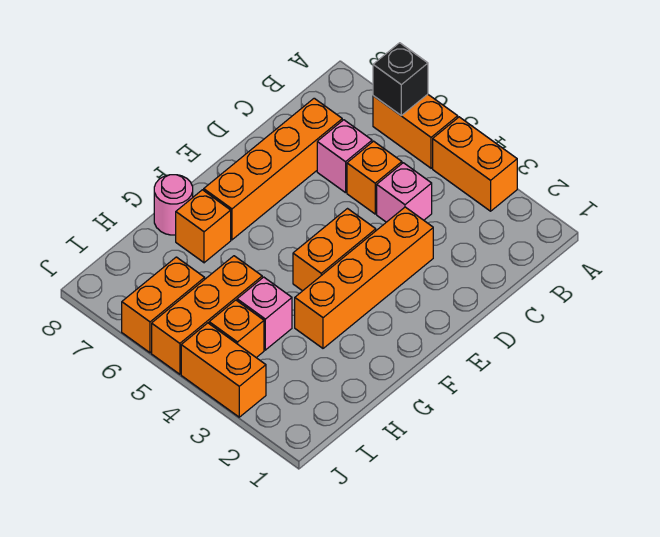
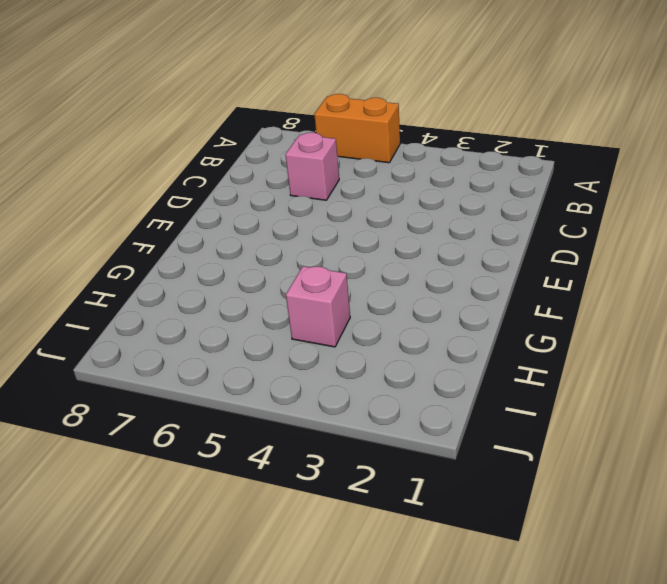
none -> orange 1x2 brick [433,117,517,211]
none -> pink 1x1 brick [377,163,432,222]
none -> orange 1x1 brick [347,141,402,214]

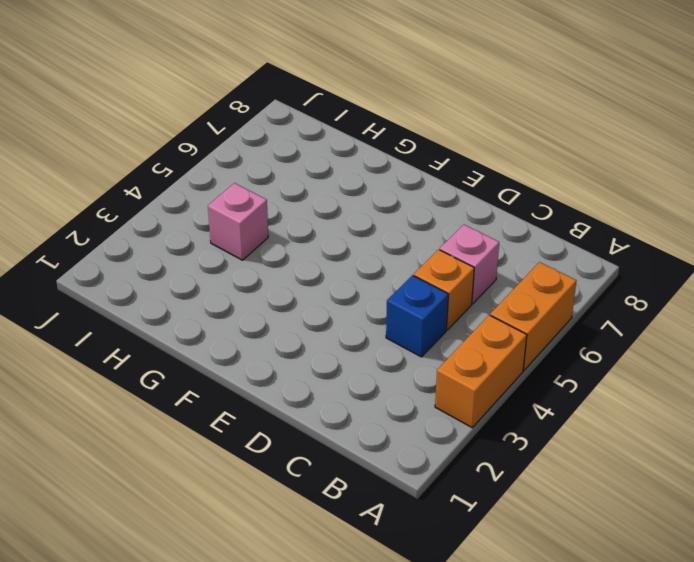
blue 1x1 brick [386,275,448,357] -> pink 1x1 brick [377,163,432,222]
none -> orange 1x4 brick [204,98,342,240]
none -> orange 1x4 brick [295,207,433,348]
none -> orange 1x2 brick [293,209,376,291]

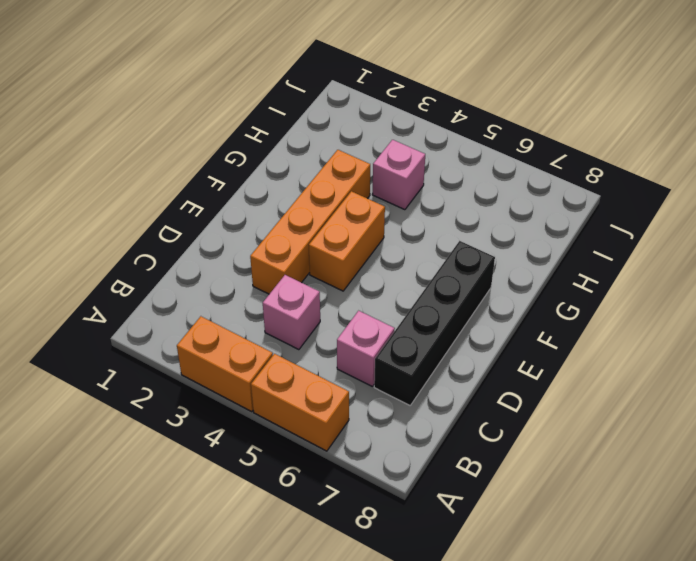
black 1x4 brick [374,241,495,405] -> orange 1x4 brick [204,98,342,240]
none -> orange 1x1 brick [347,141,402,214]
none -> orange 1x1 brick [176,190,231,263]
none -> pink 1x1 round brick [154,175,193,235]

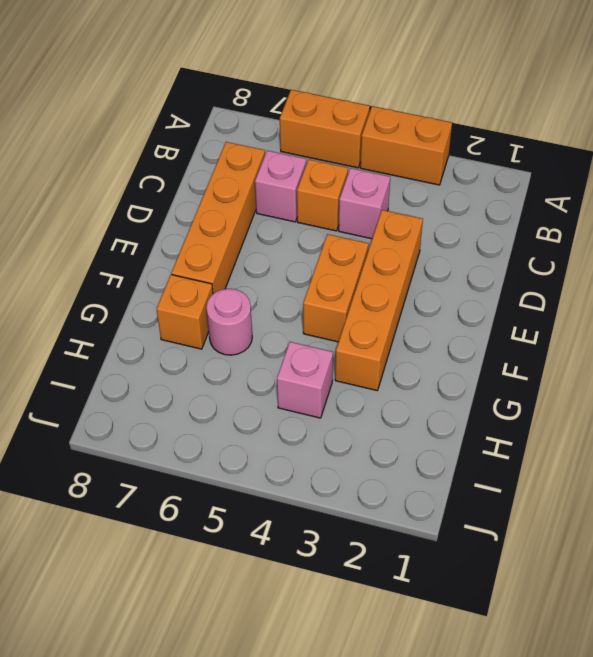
pink 1x1 round brick [206,289,252,355] -> pink 1x1 round brick moved to [154,175,193,235]
none -> orange 1x3 brick [152,256,262,374]
none -> orange 1x1 brick [209,300,264,358]
none -> orange 1x2 brick [122,257,205,353]

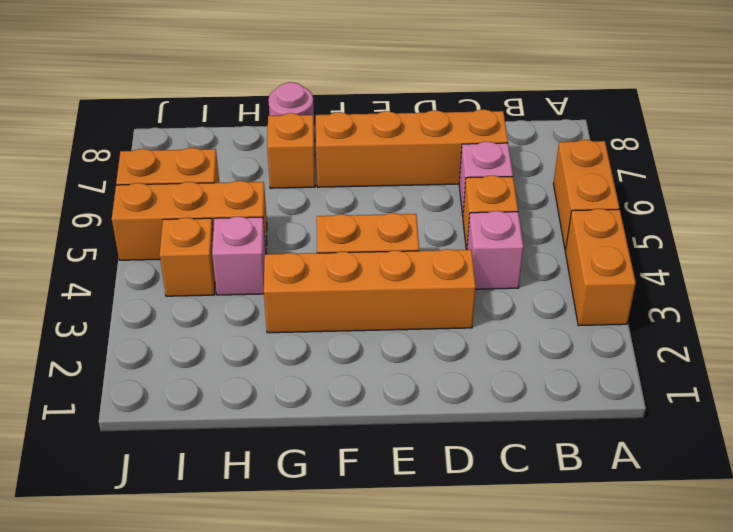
none -> orange 1x2 brick [181,323,266,417]
none -> black 1x1 brick [373,43,428,115]

